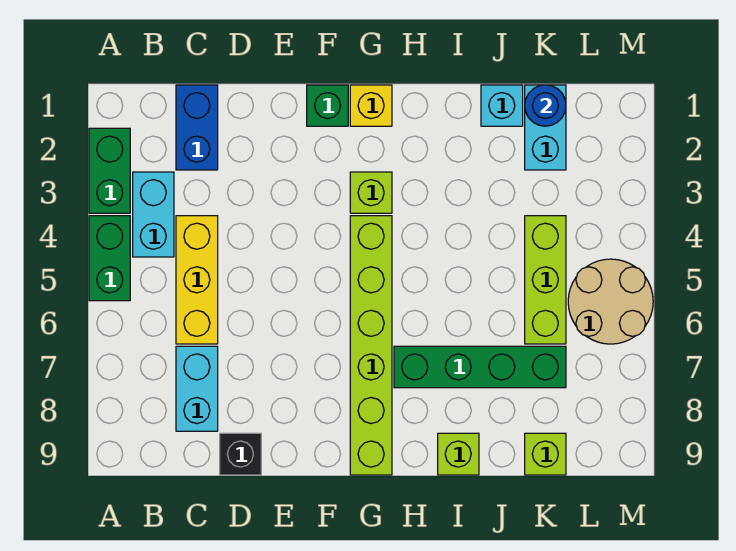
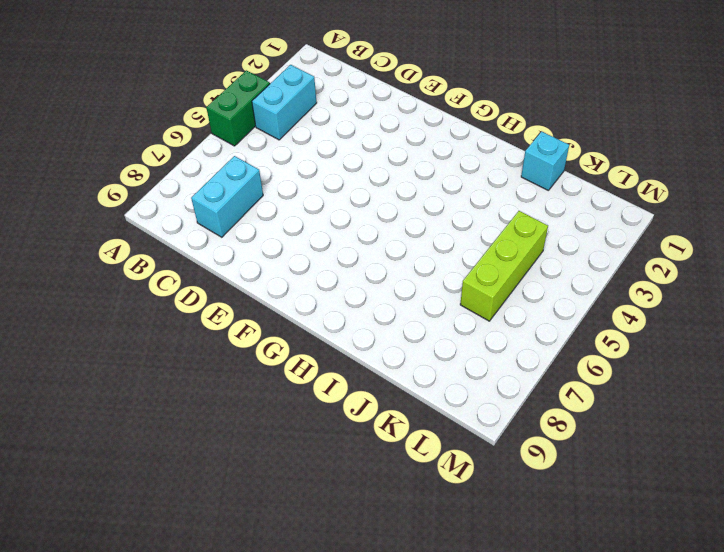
none -> green 1x2 brick [89,128,130,213]
none -> blue 1x2 brick [176,85,218,170]
none -> yellow 1x3 brick [176,216,218,344]

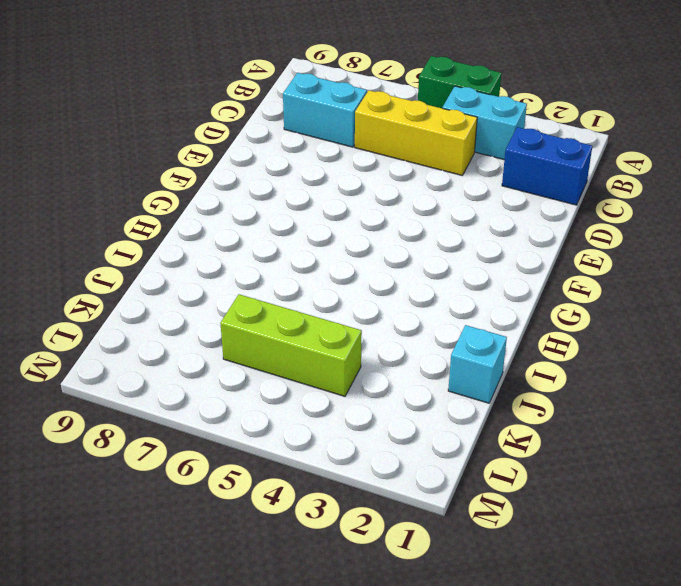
none -> green 1x2 brick [89,128,130,213]
none -> black 1x1 brick [220,433,261,475]
none -> green 1x1 brick [307,85,348,126]

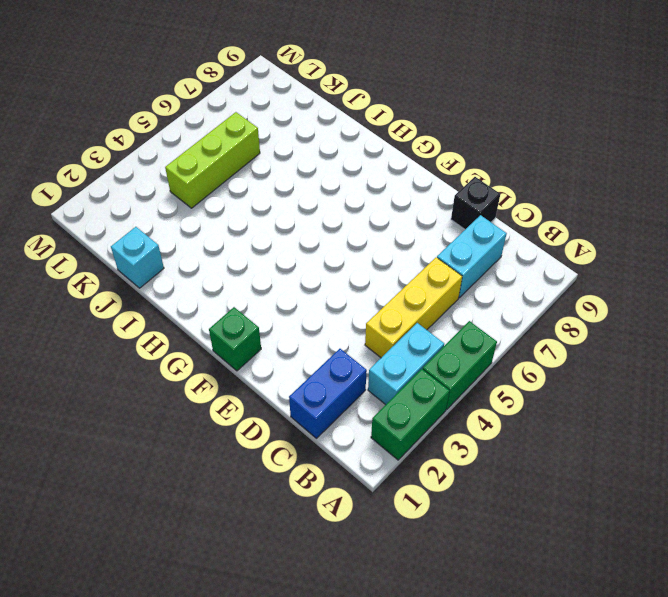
none -> yellow 1x1 brick [350,85,392,126]
none -> lime 1x1 brick [350,172,392,213]
none -> lime 1x6 brick [350,216,392,475]

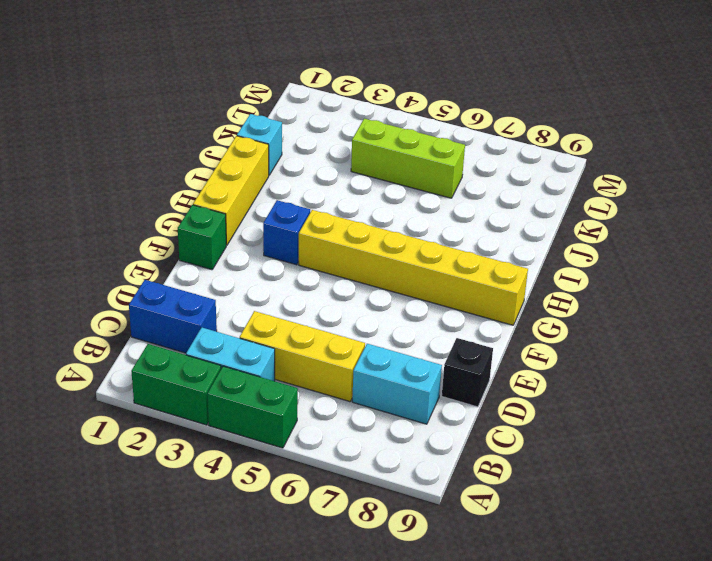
yellow 1x3 brick [193,136,269,245] -> yellow 1x1 brick [350,85,392,126]
blue 1x1 brick [263,200,310,265] -> lime 1x1 brick [350,172,392,213]
yellow 1x6 brick [299,210,528,325] -> lime 1x6 brick [350,216,392,475]
none -> green 1x4 brick [394,346,566,388]
none -> lime 1x1 brick [438,433,479,475]
none -> cyan 1x2 brick [525,85,566,170]

